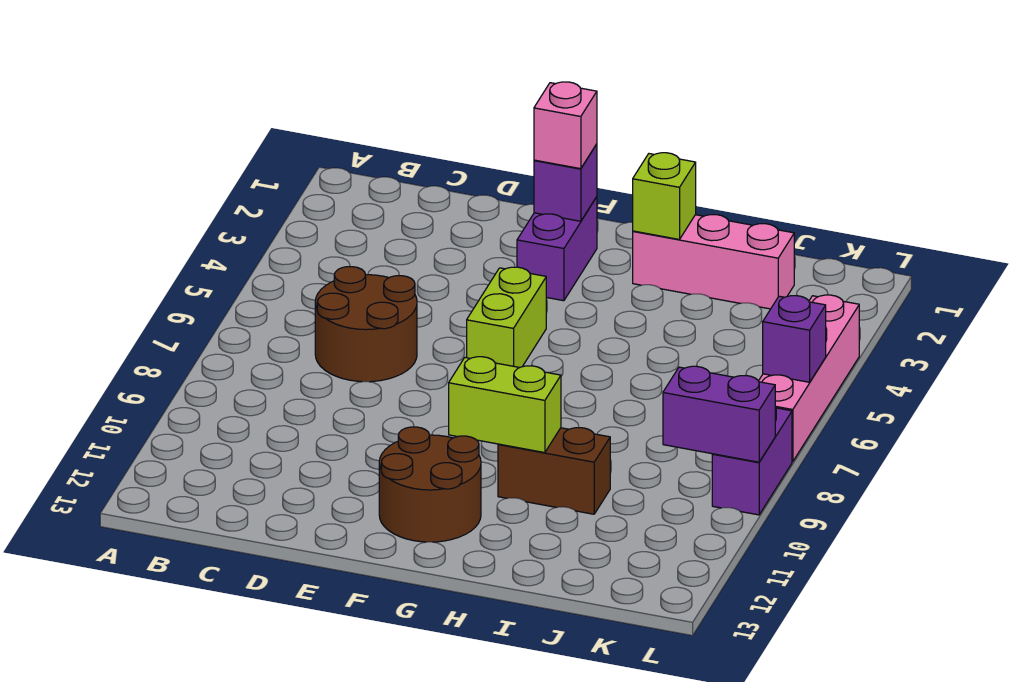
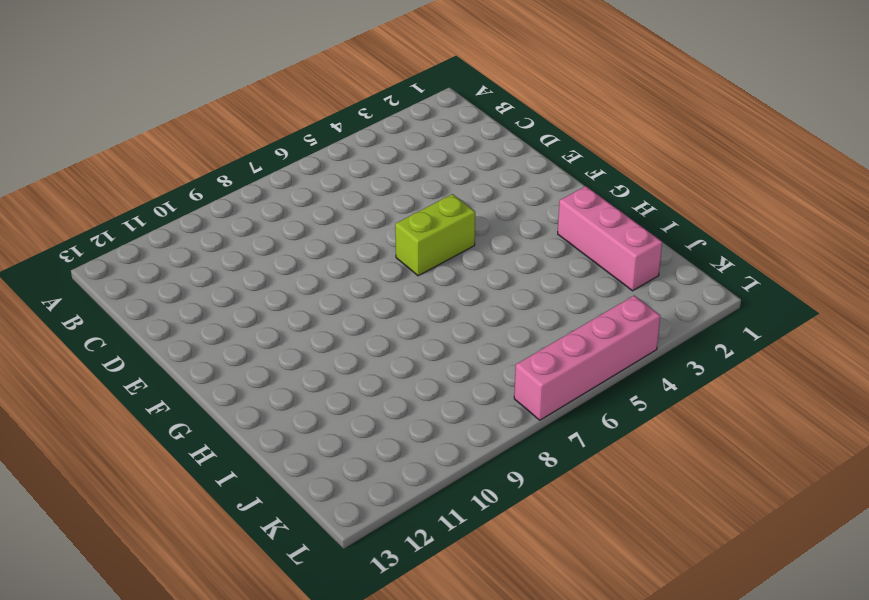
none -> brown 2x2 round brick [315,267,417,382]
none -> purple 1x2 brick [517,197,597,301]
none -> brown 2x2 round brick [379,427,481,542]

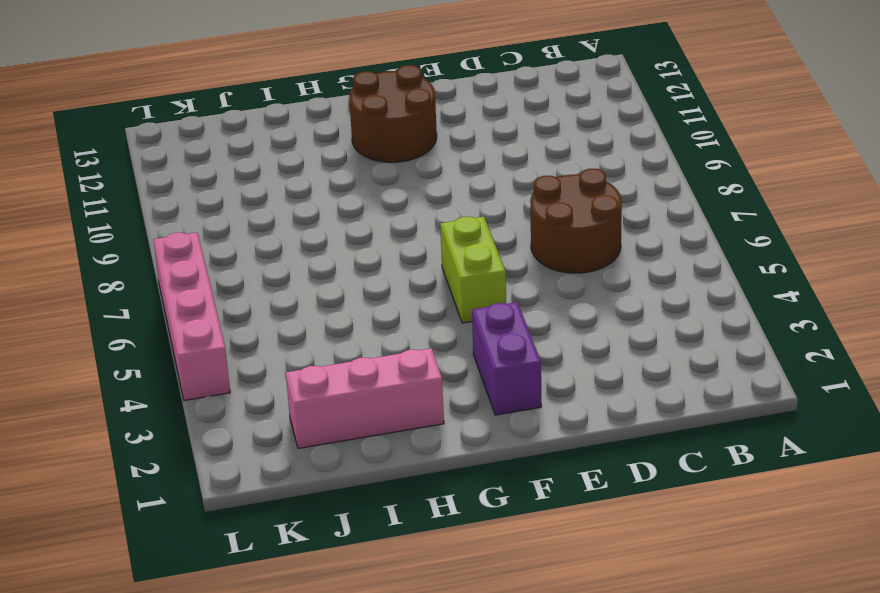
none -> brown 1x2 brick [498,427,610,514]
none -> purple 1x2 brick [712,408,792,515]
none -> purple 1x1 brick [534,144,597,221]

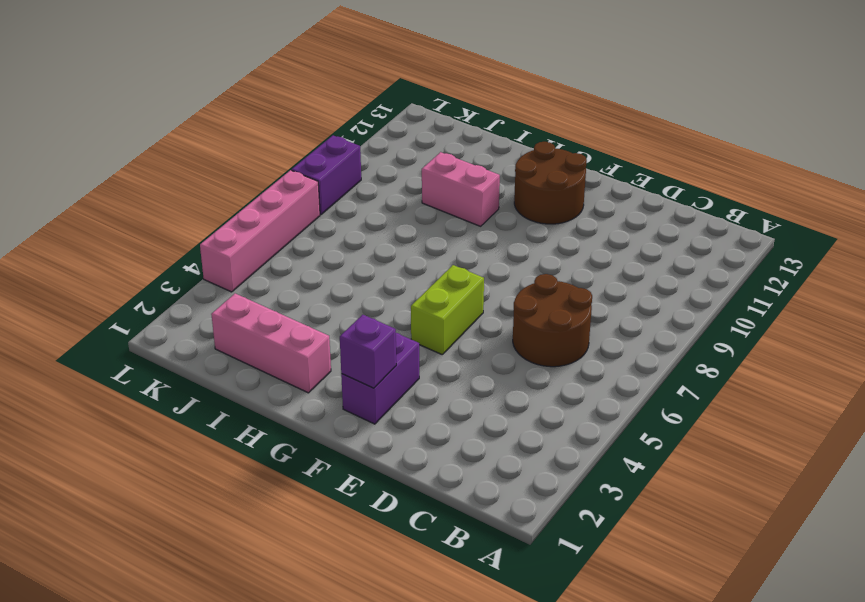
pink 1x2 brick [422,152,500,226] -> brown 1x2 brick [498,427,610,514]
none -> lime 1x2 brick [449,357,561,453]
none -> lime 1x1 brick [633,153,696,239]
none -> purple 1x2 brick [663,366,775,462]

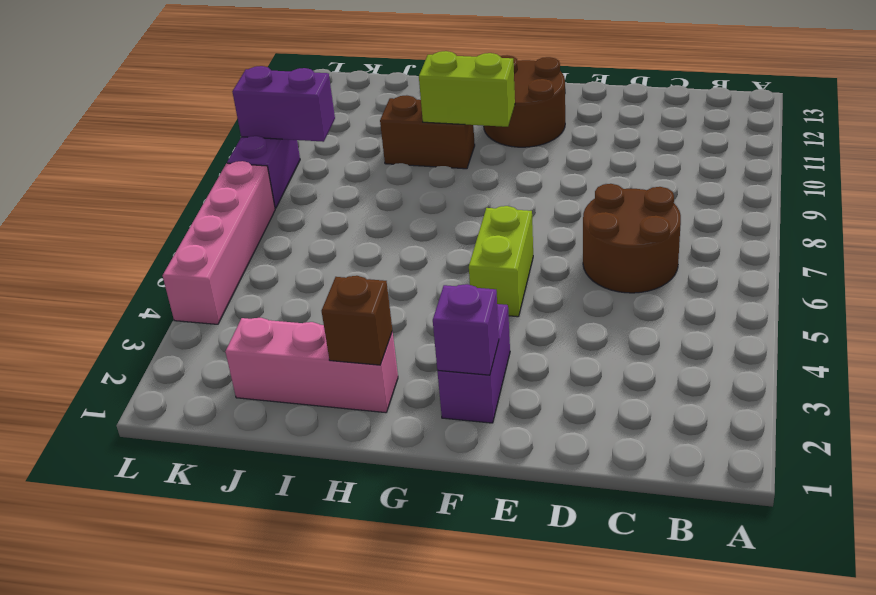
brown 1x1 brick [322,276,392,365] -> lime 1x1 brick [633,153,696,239]
none -> purple 1x1 brick [763,296,826,382]
none -> pink 1x1 brick [534,82,597,169]

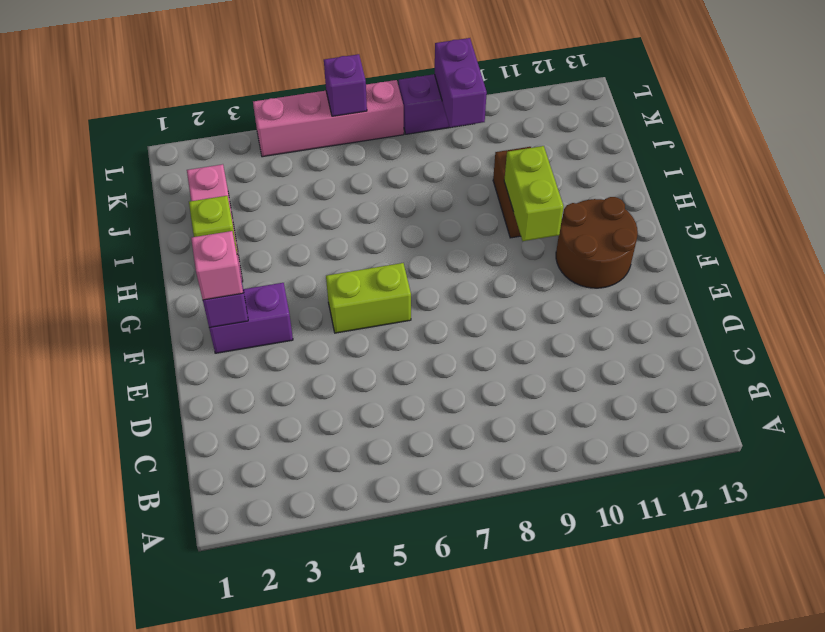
none -> brown 2x2 round brick [315,267,417,382]

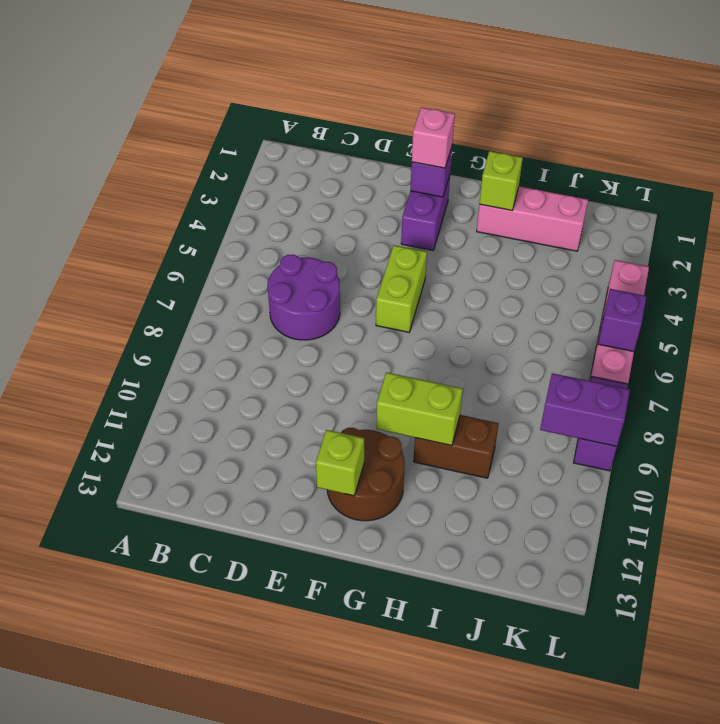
purple 2x2 round brick [268,255,340,340] -> brown 2x2 round brick [315,267,417,382]
lime 1x1 brick [316,430,364,496] -> none

